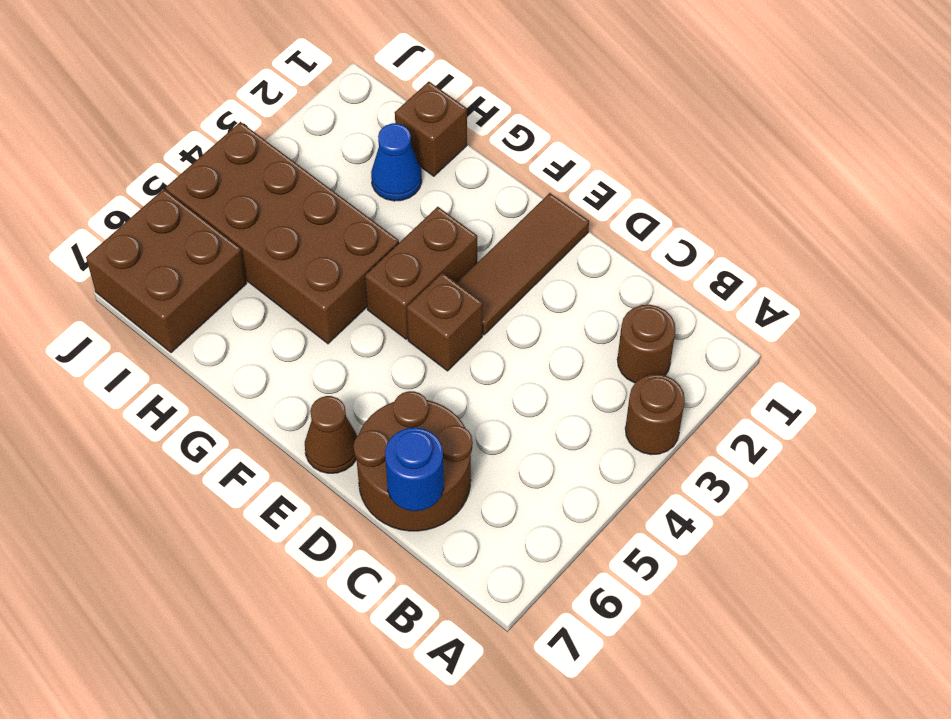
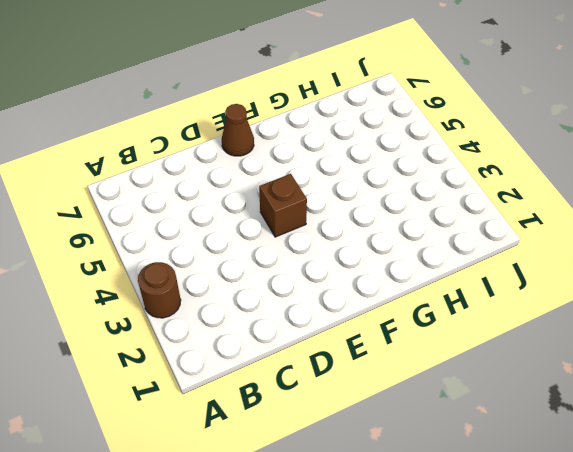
none -> brown 1x1 round brick [617,305,676,383]
none -> brown 2x2 round brick [354,391,473,531]
none -> brown 1x3 tile [457,193,589,335]

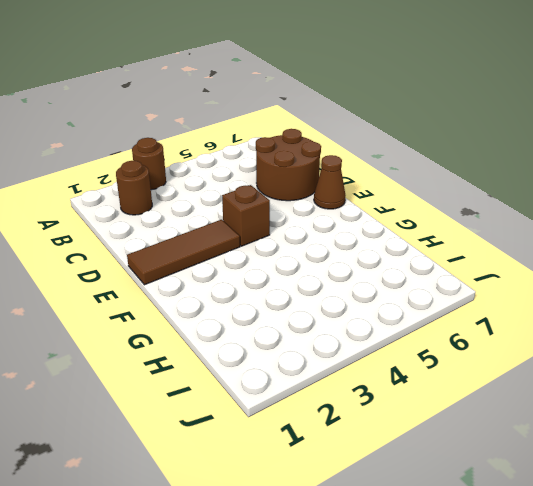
none -> brown 1x2 brick [365,207,477,339]
none -> brown 2x4 brick [166,122,399,344]
none -> brown 1x1 brick [395,82,467,176]

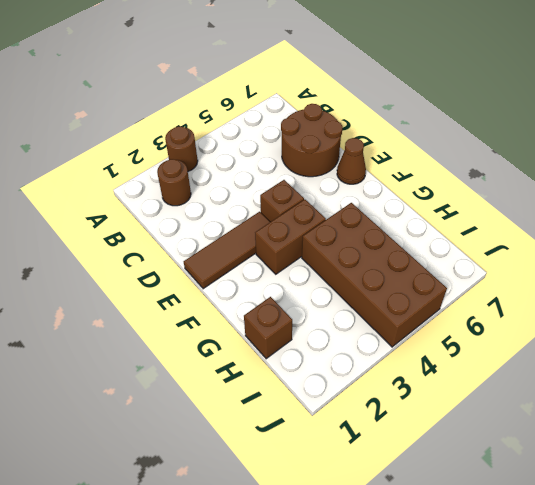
none -> blue 1x1 cone [371,123,422,201]
none -> brown 2x2 brick [86,189,247,353]
none -> blue 1x1 round brick [385,428,444,511]

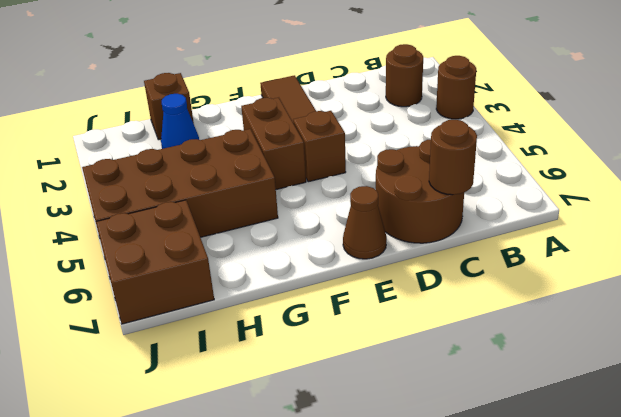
brown 1x1 round brick [429,120,477,195] -> blue 1x1 round brick [385,428,444,511]

